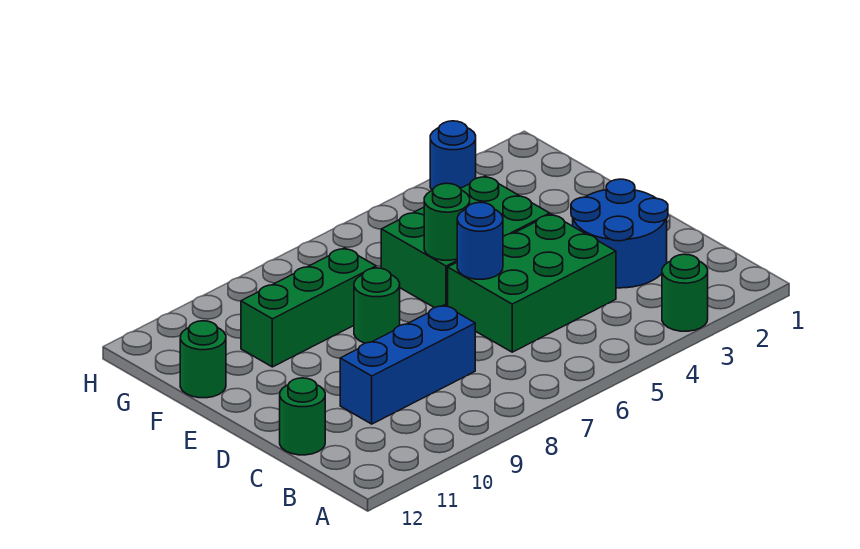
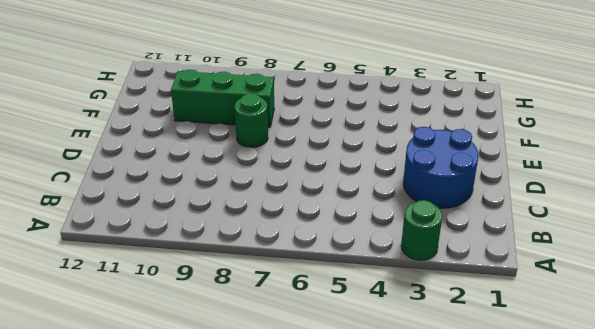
none -> green 2x3 brick [448,214,616,352]
none -> blue 1x3 brick [340,305,475,424]
none -> green 1x1 round brick [280,378,325,455]

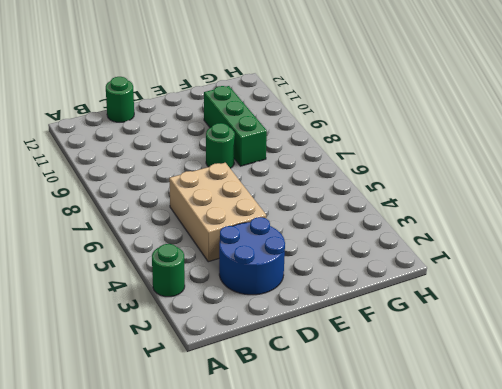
tan 2x3 brick [169,163,266,262] -> green 2x3 brick [448,214,616,352]
none -> blue 1x3 brick [340,305,475,424]
none -> green 2x3 brick [381,176,550,308]
none -> green 1x1 round brick [180,321,226,398]

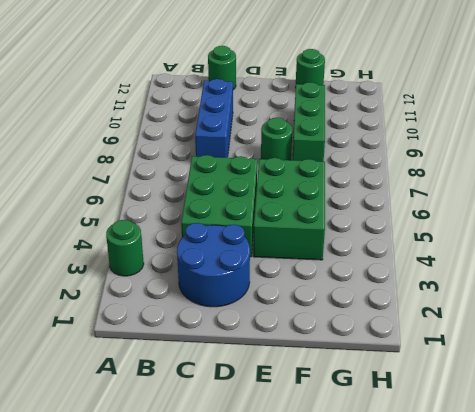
none -> blue 1x1 round brick [430,121,476,190]
none -> blue 1x1 round brick [457,203,503,279]
none -> green 1x1 round brick [424,183,470,260]

